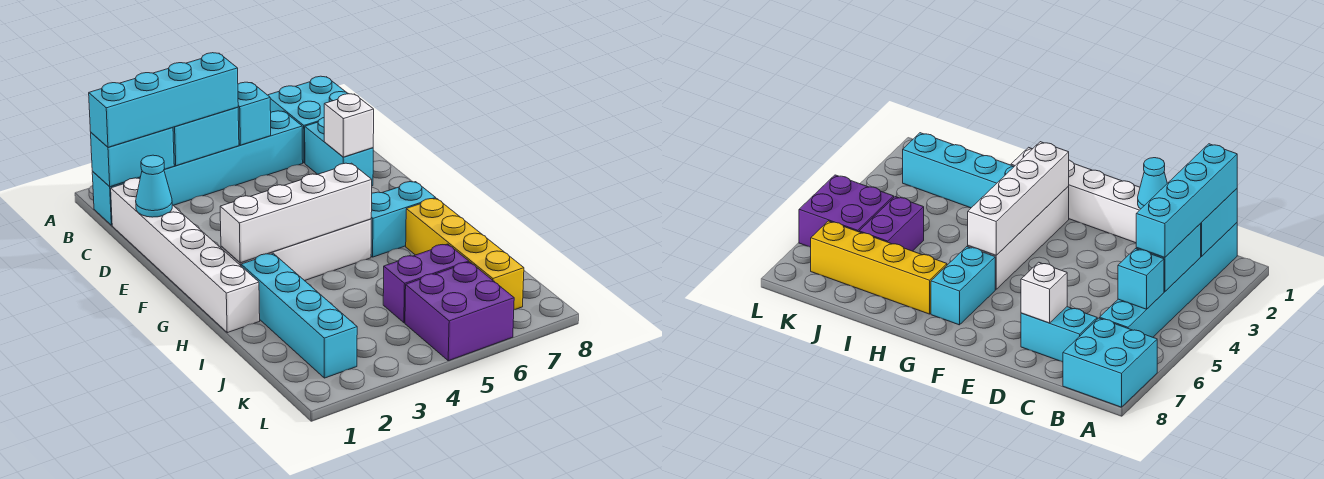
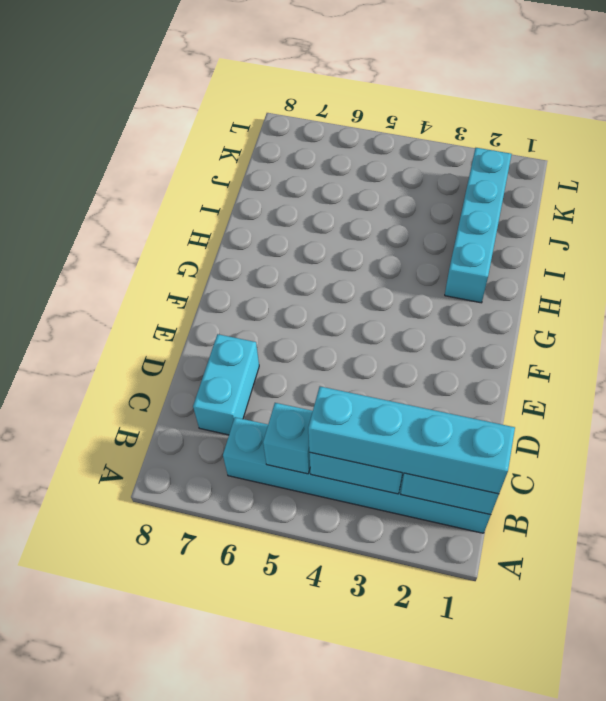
none -> cyan 2x2 brick [268,76,348,163]
none -> white 1x6 brick [111,178,260,333]
none -> white 1x4 brick [221,219,371,281]

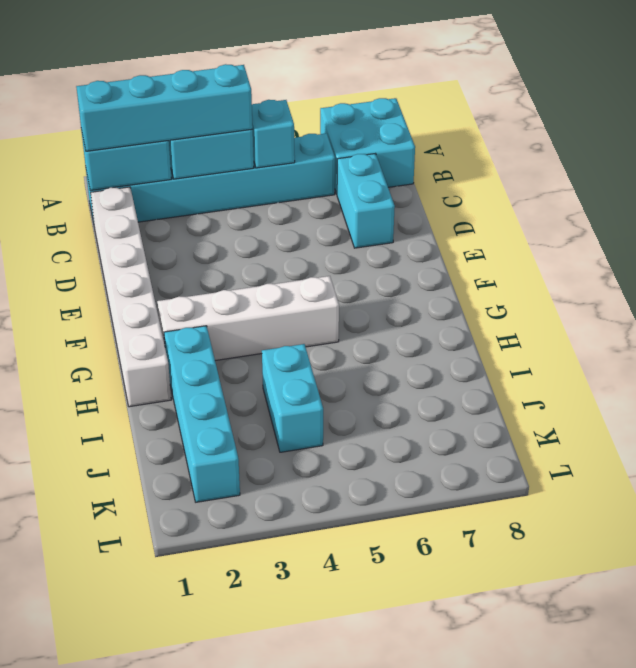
cyan 1x2 brick [262,344,323,452] -> cyan 1x2 brick turned to [371,182,436,257]
none -> yellow 1x4 brick [406,198,524,310]
none -> purple 1x2 brick [383,244,469,323]
none -> purple 2x2 brick [405,262,514,361]

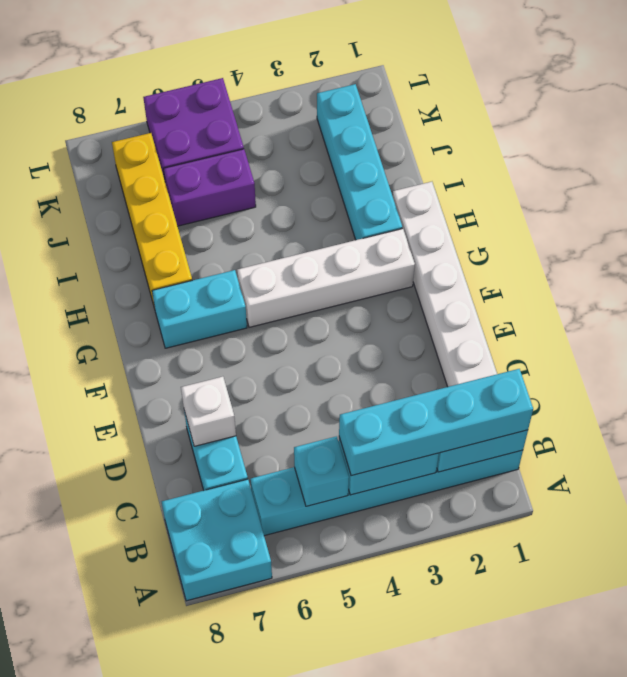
none -> cyan 1x1 cone [136,155,172,217]
none -> white 1x4 brick [220,163,372,263]

